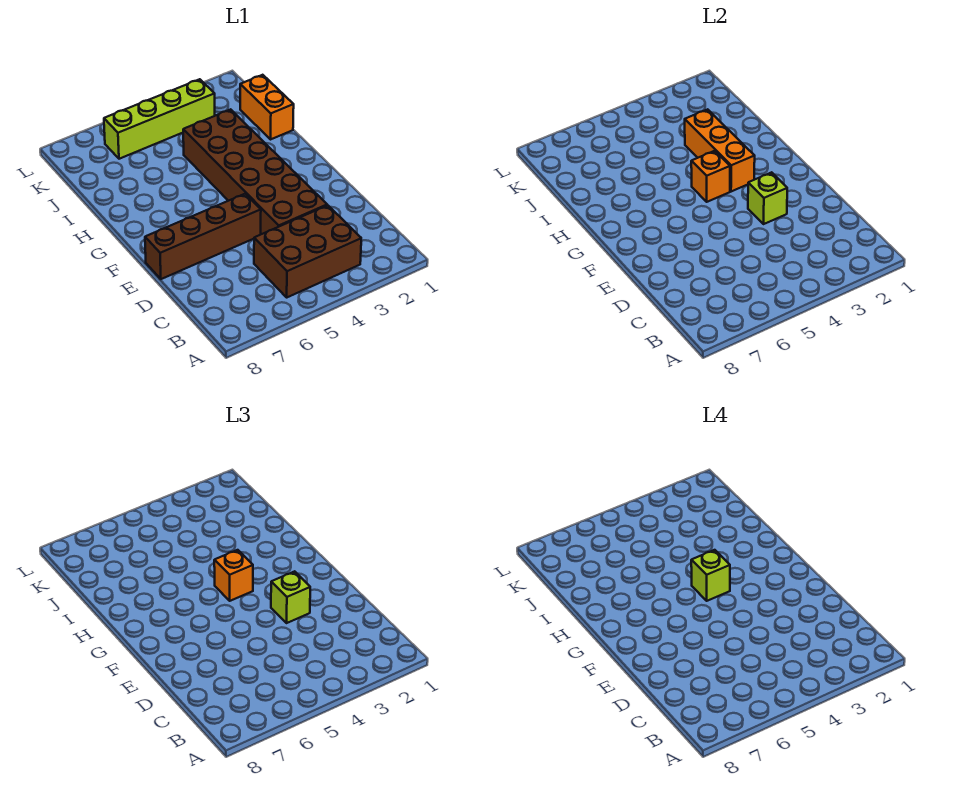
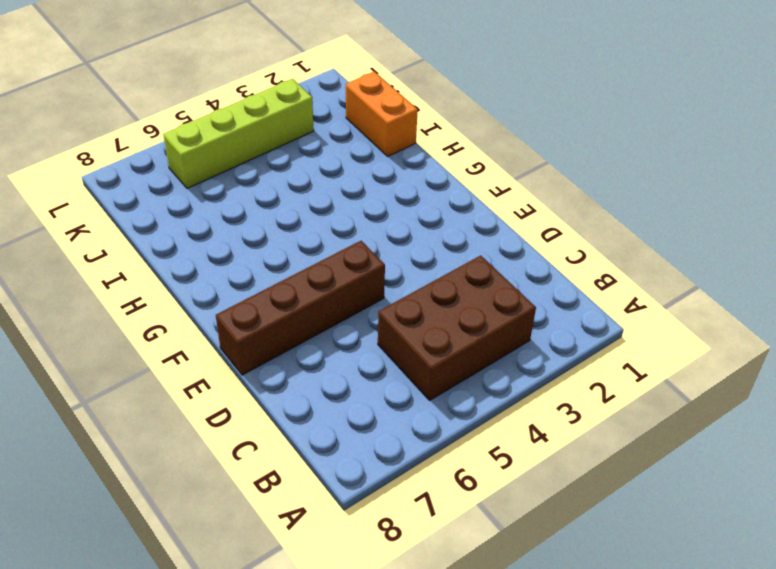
none -> brown 2x6 brick [183,109,327,234]
none -> lime 1x1 brick [748,172,787,224]

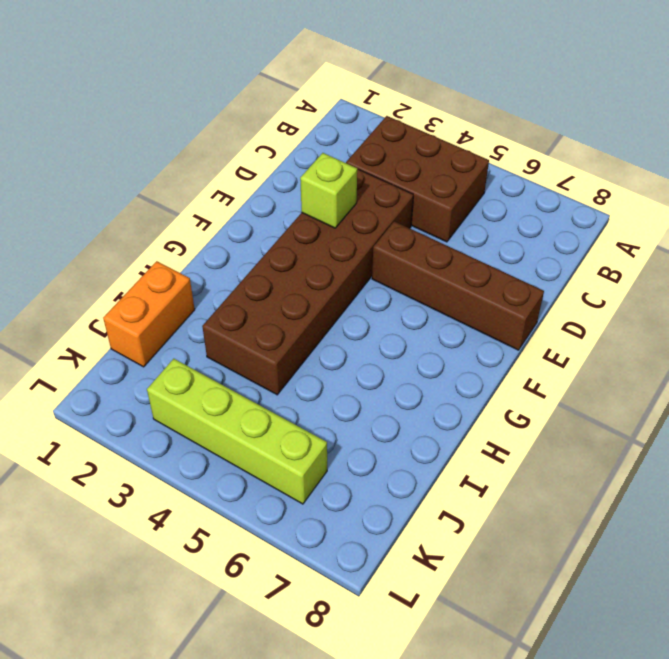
none -> orange 1x3 brick [685,109,755,192]
none -> orange 1x1 brick [691,151,730,202]

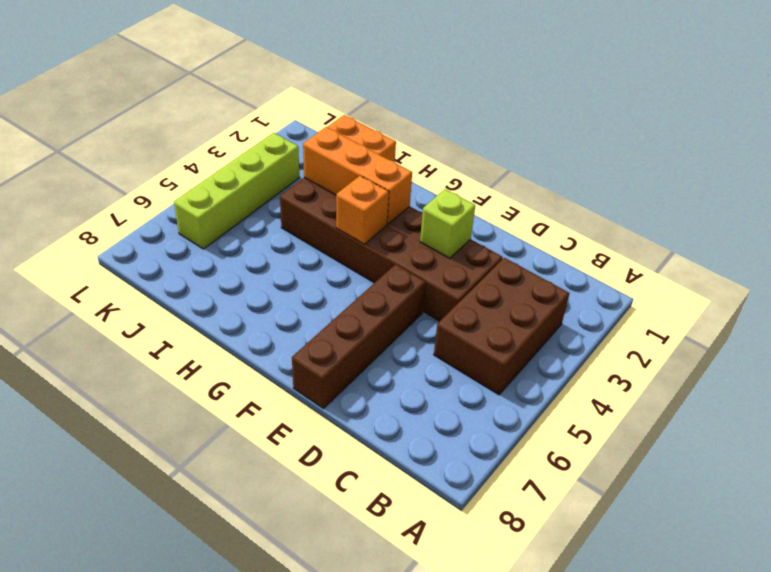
none -> lime 1x1 brick [271,571,310,623]
none -> orange 1x1 brick [214,550,253,601]

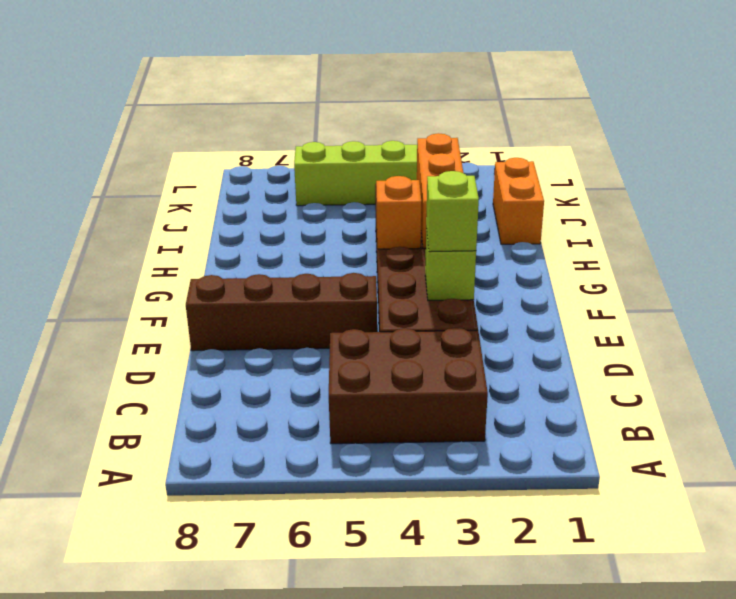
none -> orange 1x1 brick [214,550,253,601]
none -> lime 1x1 brick [691,550,730,601]

